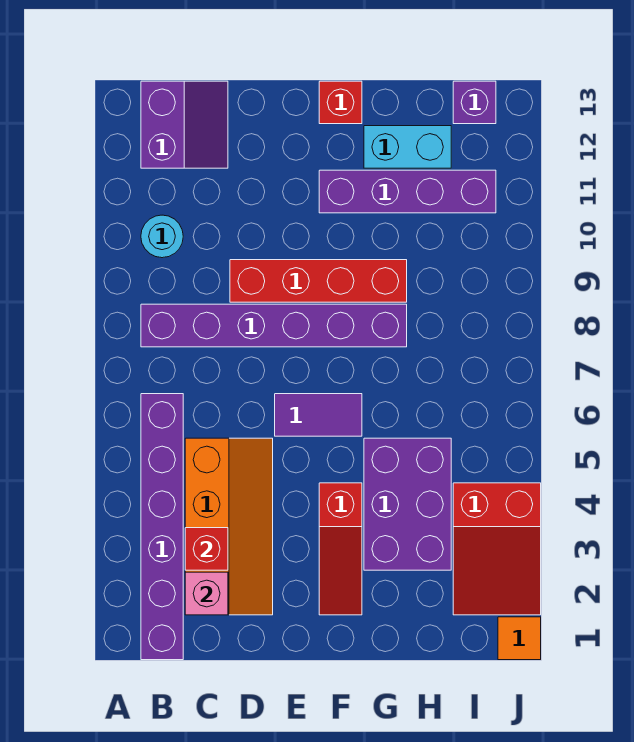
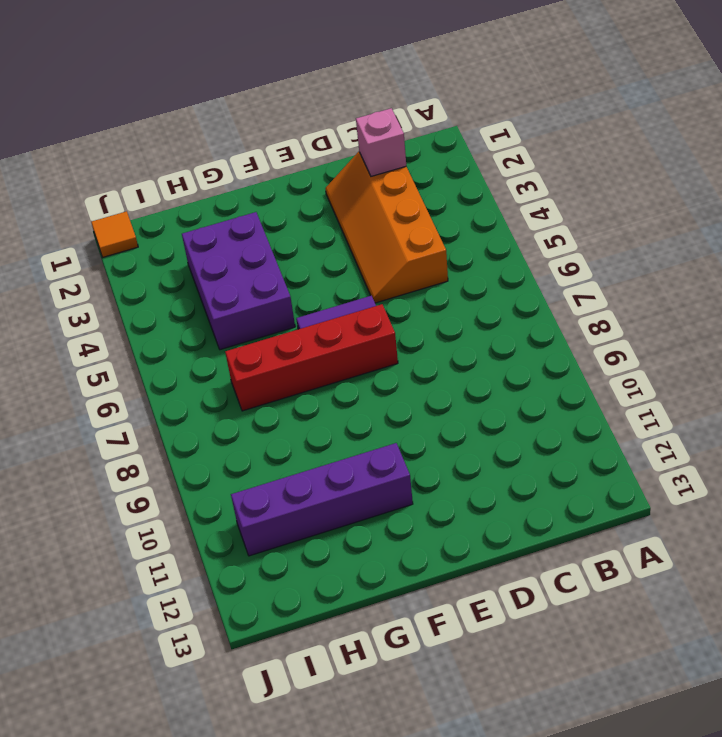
red 1x4 brick [225,304,398,411] -> red 1x4 brick moved to [230,260,407,302]
none -> purple 1x6 brick [141,394,183,660]
none -> purple 1x6 brick [141,304,407,347]
none -> cyan 1x1 round brick [141,215,183,258]

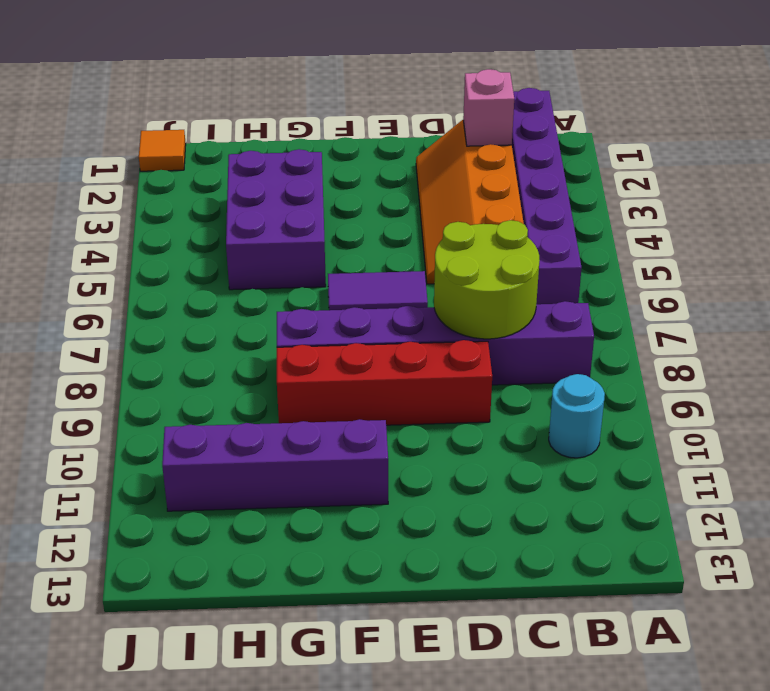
lime 2x2 round brick [434,220,540,339] -> none
none -> purple 2x2 slope [141,81,228,168]
none -> red 1x3 slope [319,483,362,615]
none -> red 1x1 brick [319,81,362,124]

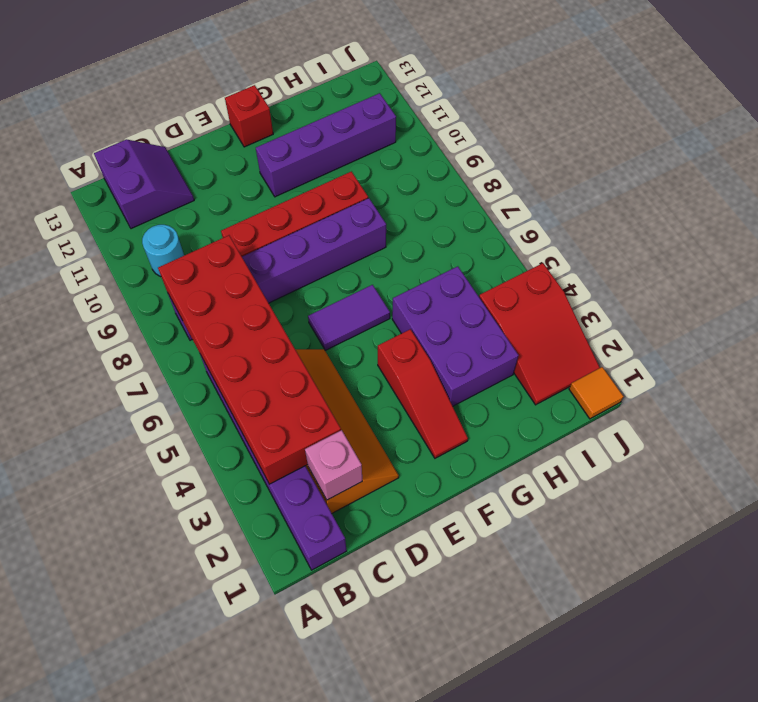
red 2x6 brick [158,235,341,484] -> red 1x1 brick [185,528,228,570]
none -> cyan 1x2 brick [364,126,451,168]
none -> purple 1x1 brick [453,81,496,124]

